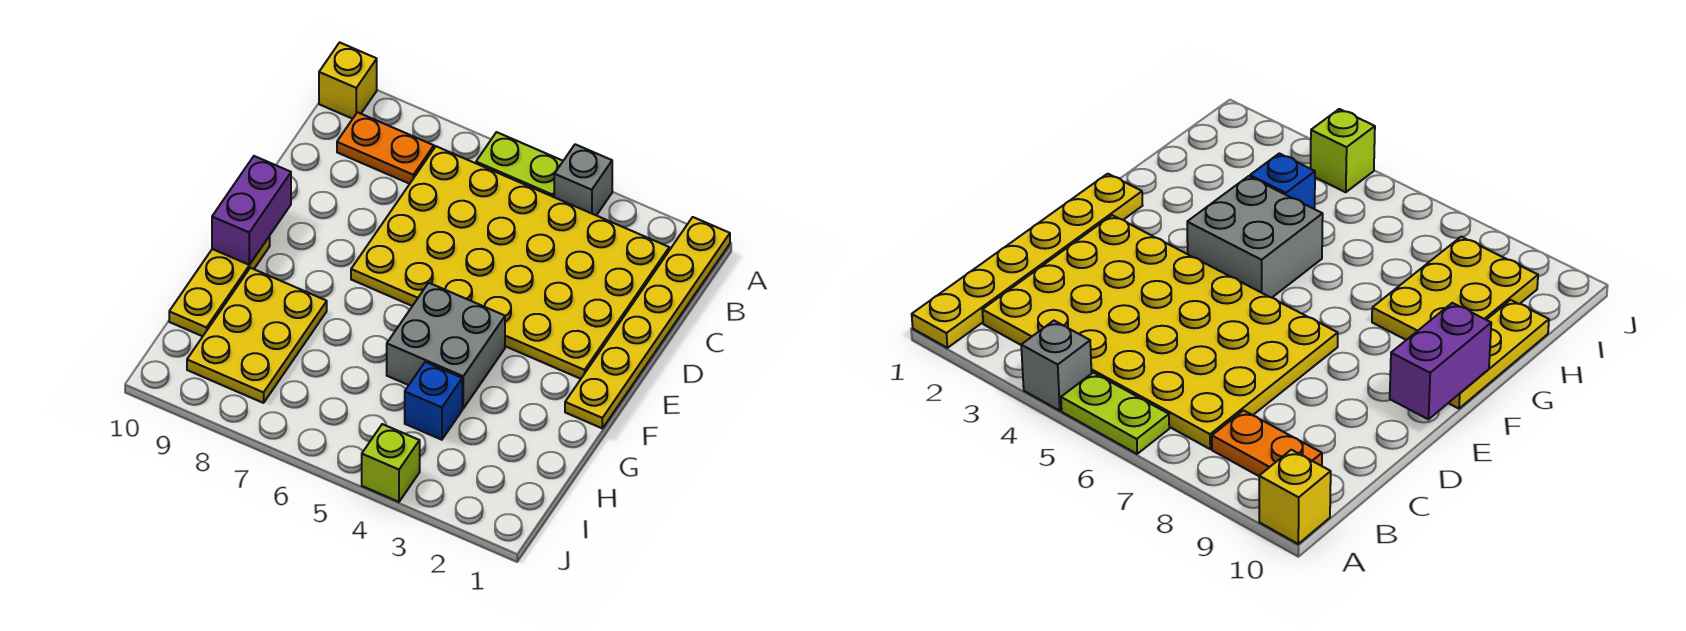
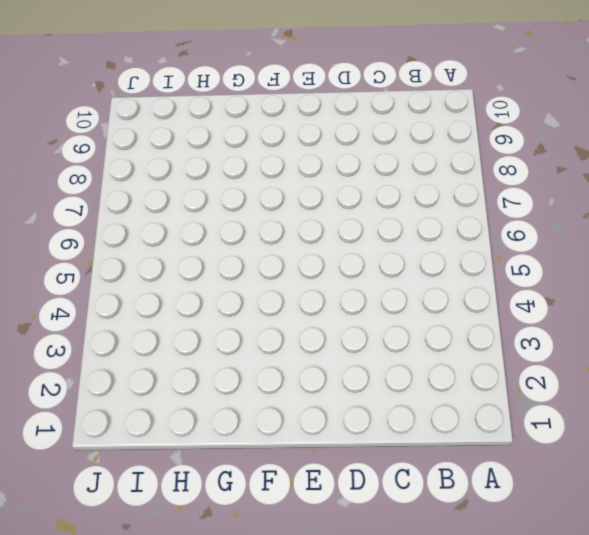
none -> yellow 1x6 plate [565,217,730,428]
none -> grey 1x1 brick [554,144,612,215]
none -> lime 1x2 plate [476,132,563,197]

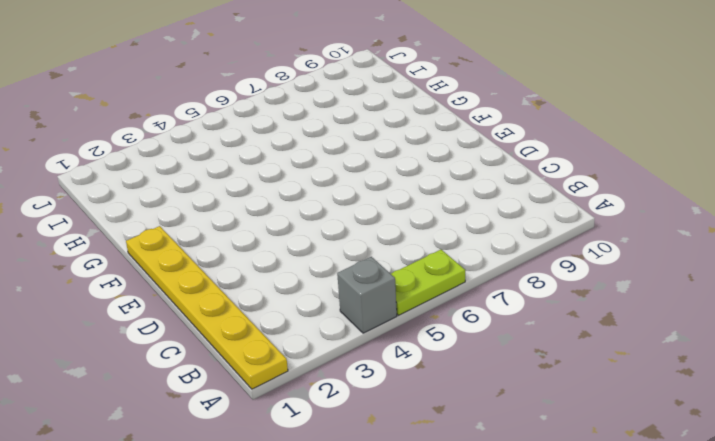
none -> yellow 1x1 brick [319,42,377,119]
none -> yellow 4x6 plate [351,146,669,379]
none -> orange 1x2 plate [337,112,434,184]

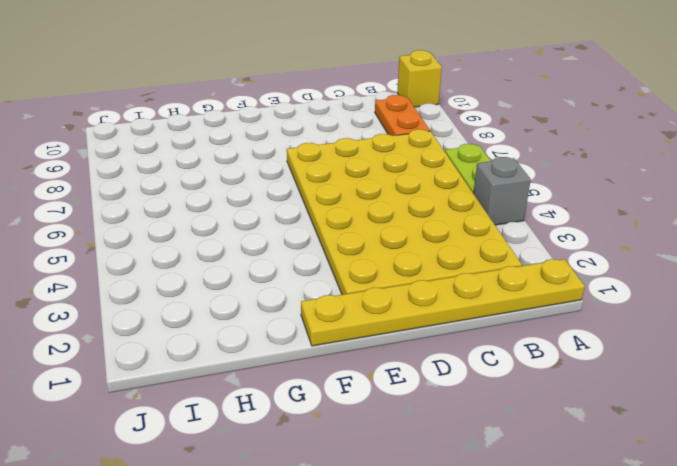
none -> grey 2x2 brick [387,283,505,408]
none -> yellow 1x3 plate [169,236,270,336]
none -> yellow 2x3 plate [187,268,327,403]

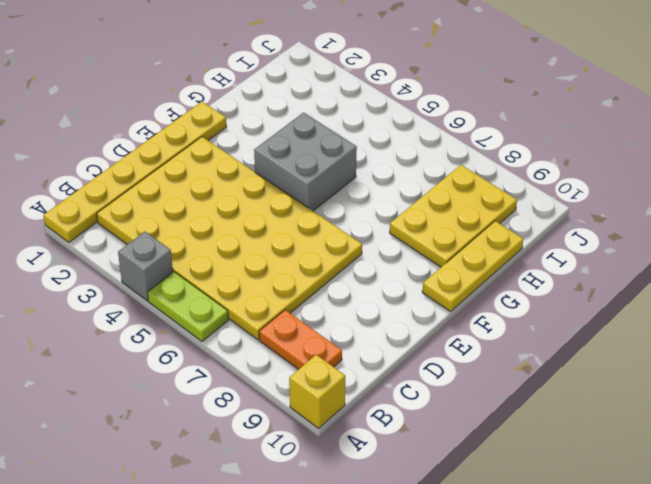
none -> blue 1x1 brick [405,362,462,440]
none -> lime 1x1 brick [362,424,420,502]
none -> purple 1x2 brick [212,156,291,265]

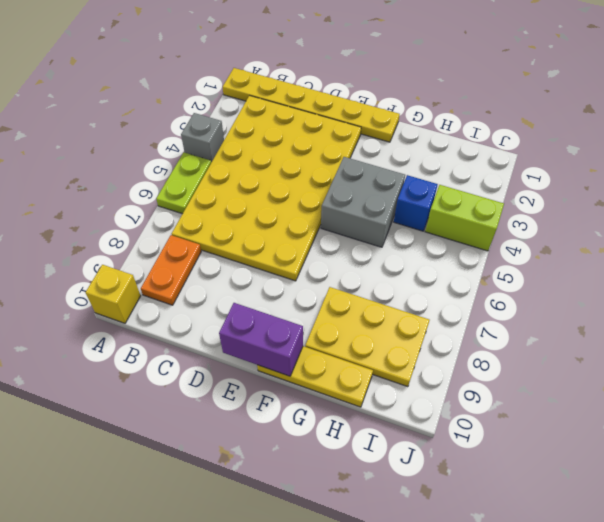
lime 1x2 brick [425,185,504,251] -> lime 1x1 brick [362,424,420,502]

